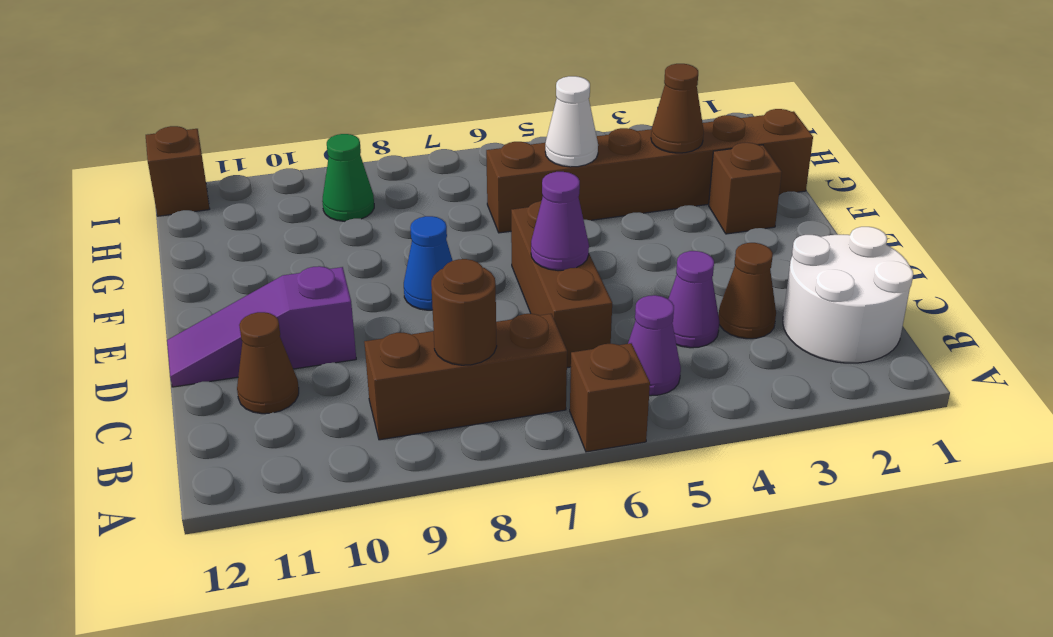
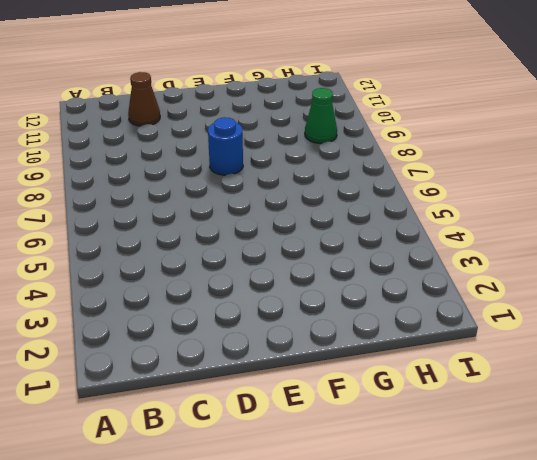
blue 1x1 round brick [208,117,243,175] -> blue 1x1 cone [404,216,453,310]
none -> brown 1x1 brick [570,343,650,452]
none -> white 2x2 round brick [783,227,913,363]
none -> purple 1x1 cone [628,295,681,396]

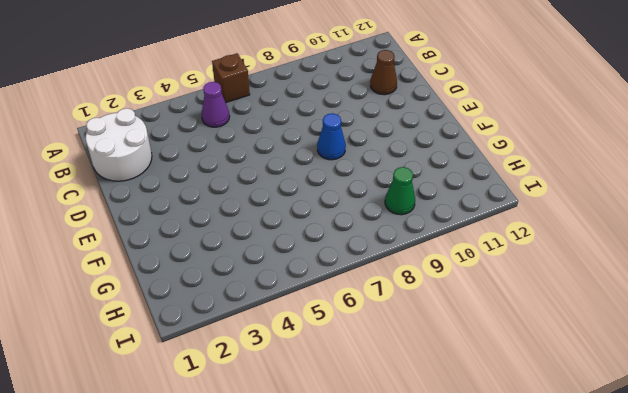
none -> brown 1x3 brick [364,314,567,440]
none -> brown 1x1 cone [718,243,776,339]
none -> purple 1x1 cone [669,251,719,348]

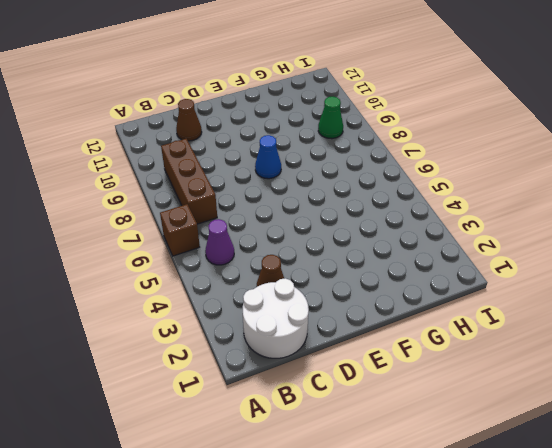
none -> purple 1x1 cone [669,251,719,348]
none -> brown 1x3 brick [511,201,612,368]
none -> purple 1x3 slope [167,266,356,387]

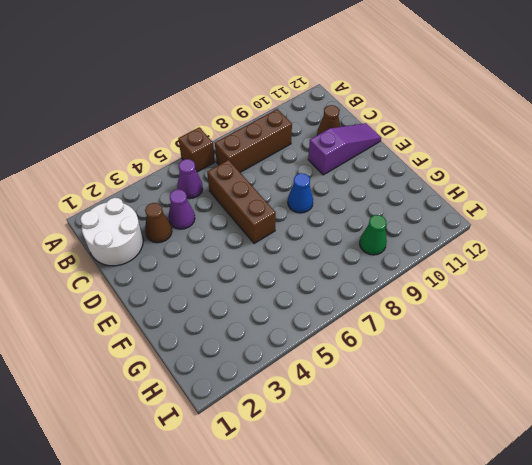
none -> brown 1x1 brick [709,143,782,234]
none -> brown 1x6 brick [486,109,813,233]
none -> brown 1x1 brick [146,126,210,216]

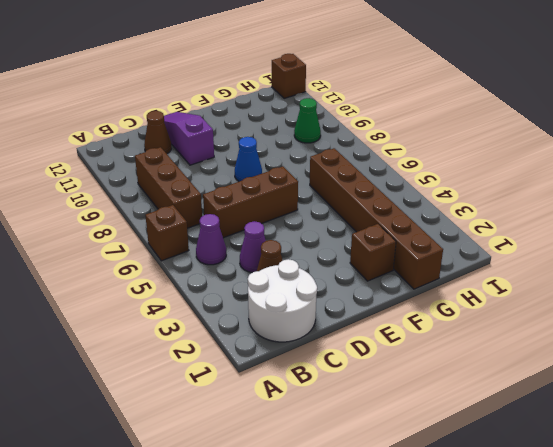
none -> brown 1x1 round brick [431,259,497,365]
none -> purple 1x1 cone [531,172,589,271]
none -> brown 1x1 cone [651,64,704,153]

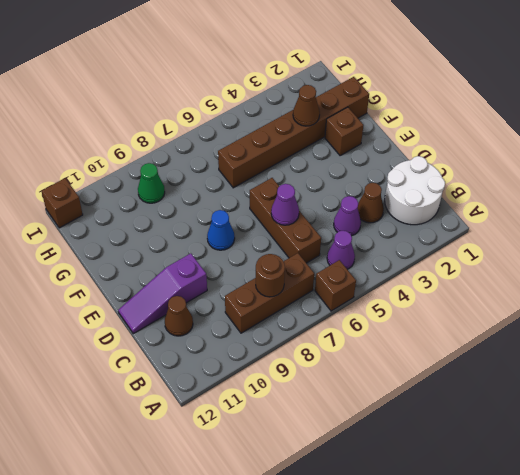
none -> white 1x1 cone [545,76,598,167]

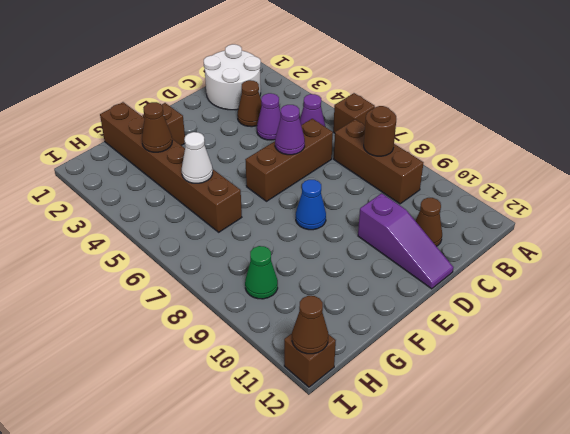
brown 1x1 cone [292,296,328,354] -> none

